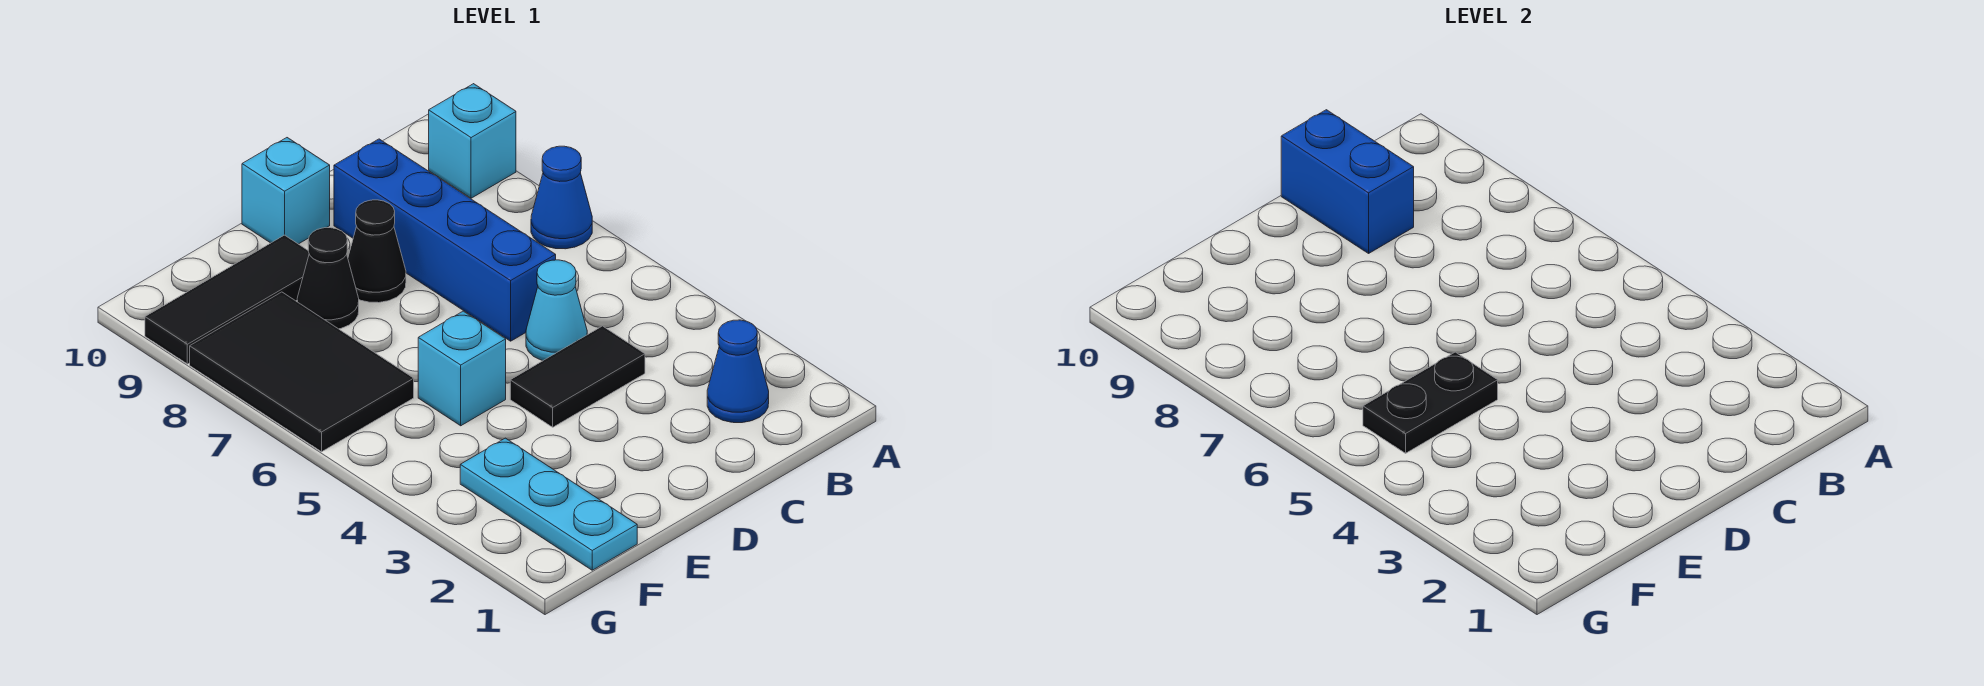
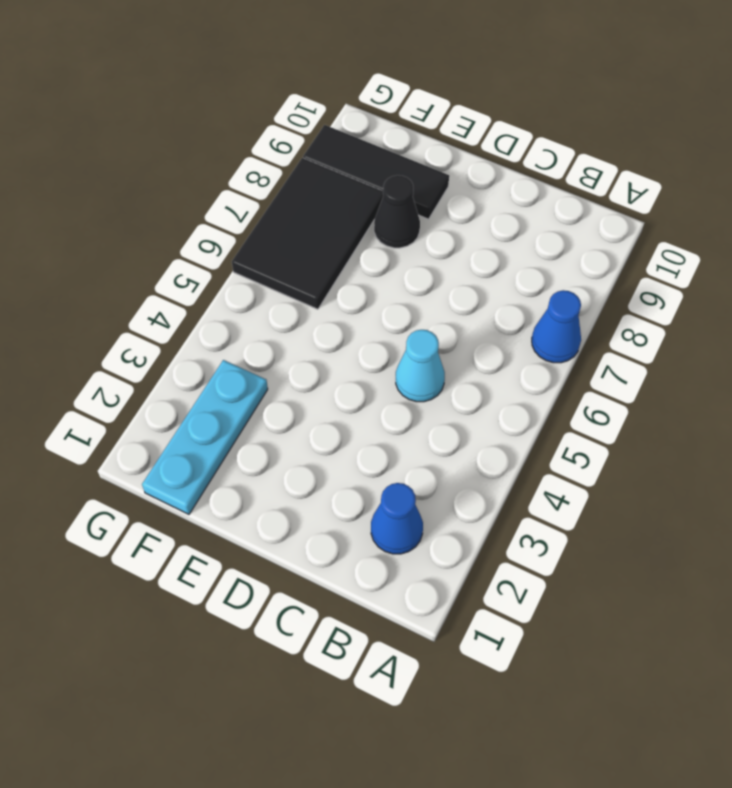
none -> cyan 1x1 brick [429,84,516,198]
none -> black 1x2 tile [510,326,645,427]
none -> blue 1x4 brick [334,139,556,341]

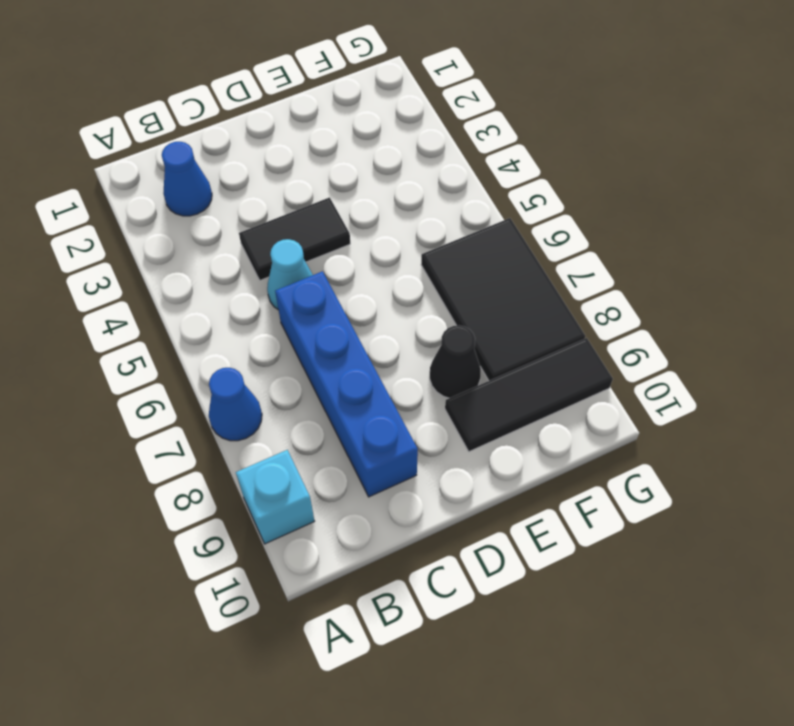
none -> black 1x1 cone [348,200,406,303]
none -> cyan 1x1 brick [242,138,330,244]
none -> cyan 1x1 brick [418,311,506,426]

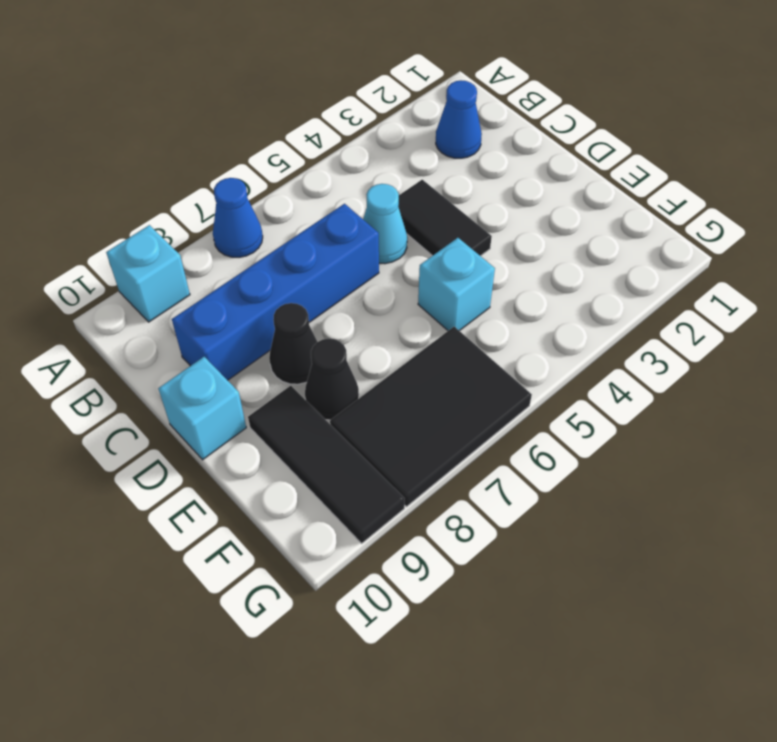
none -> cyan 1x3 plate [460,438,637,570]
none -> blue 1x2 brick [1281,110,1414,253]
none -> black 1x2 plate [1363,352,1498,453]

